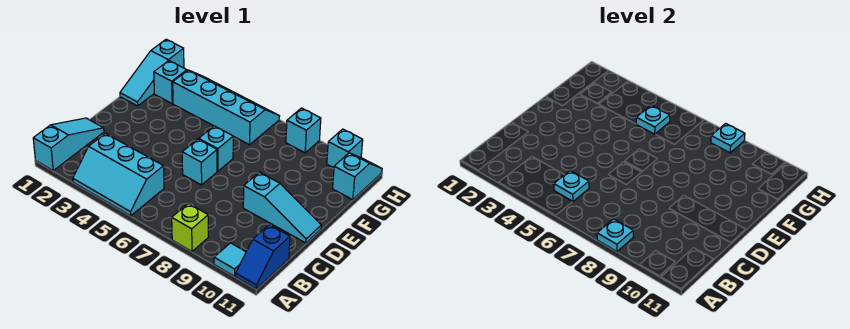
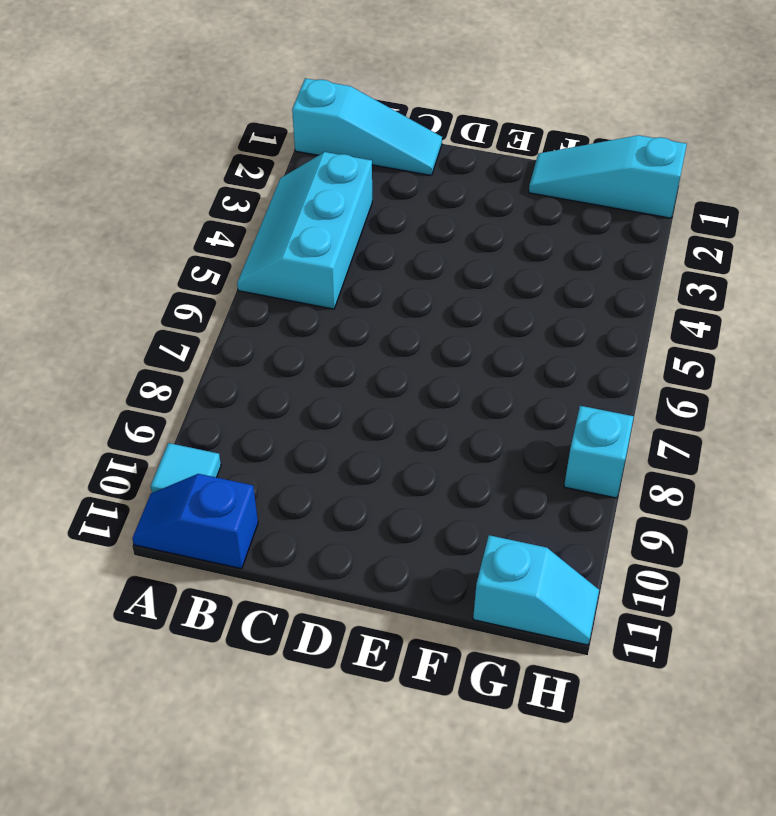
none -> lime 1x1 brick [172,203,208,251]
none -> cyan 1x1 brick [182,139,217,185]
none -> cyan 1x3 slope [243,172,321,243]

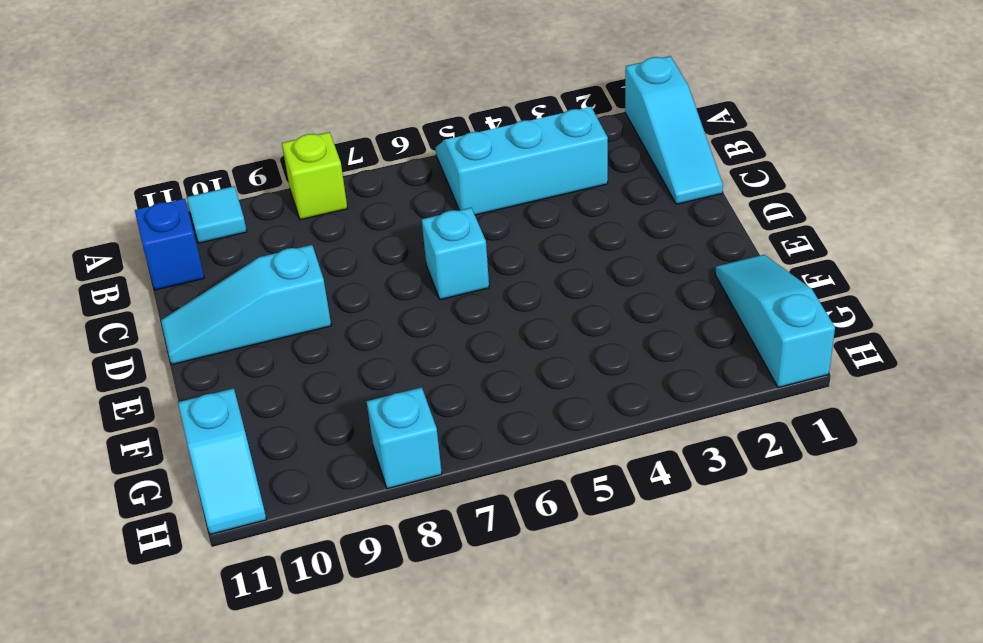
none -> cyan 1x1 brick [199,126,233,171]
none -> cyan 1x1 brick [154,61,187,103]
none -> cyan 2x4 slope [173,70,280,145]

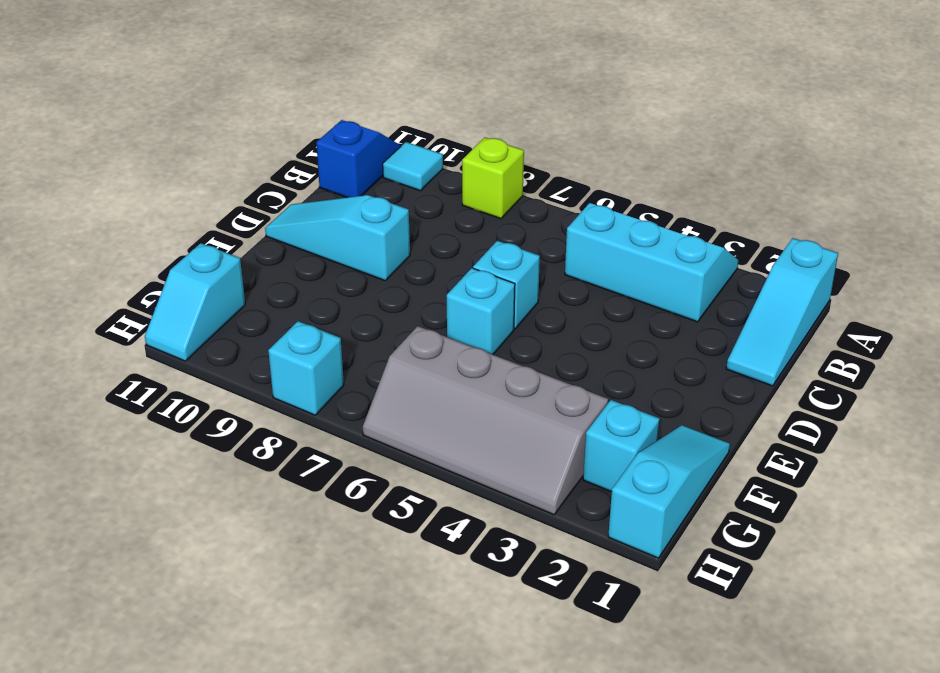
grey 2x4 slope [363,326,608,515] -> cyan 2x4 slope [173,70,280,145]
none -> cyan 1x1 brick [327,129,363,168]
none -> cyan 1x1 plate [597,219,633,251]
none -> cyan 1x1 plate [554,171,589,201]

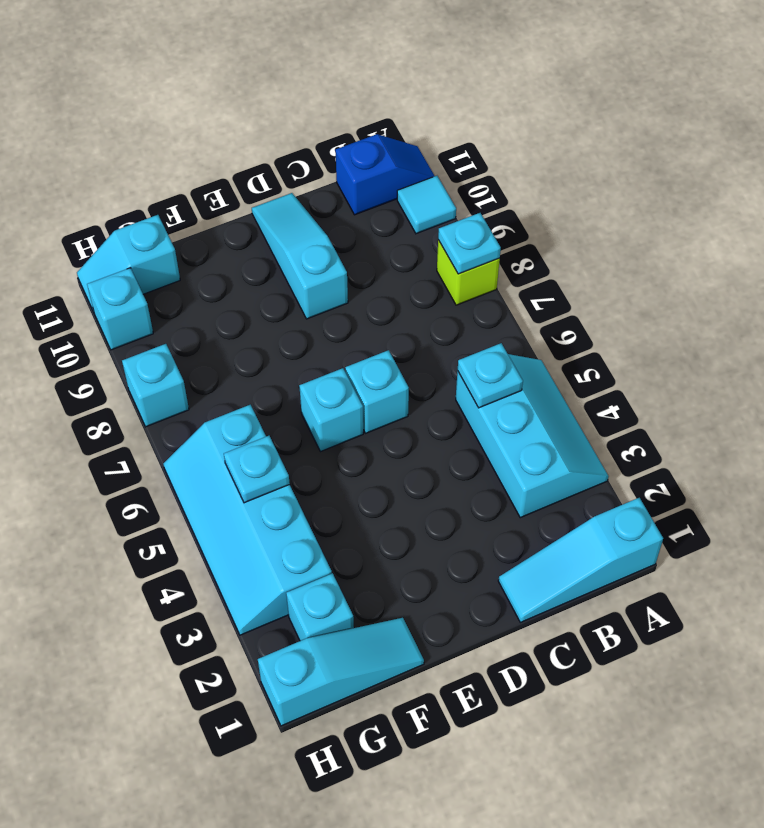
none -> cyan 1x1 plate [711,123,745,153]

